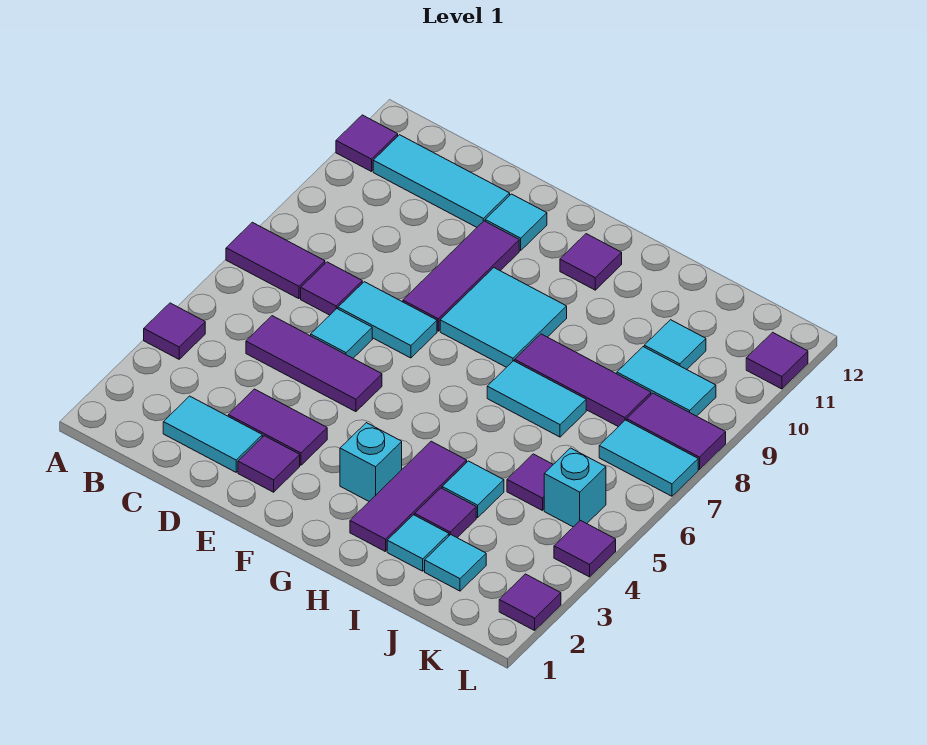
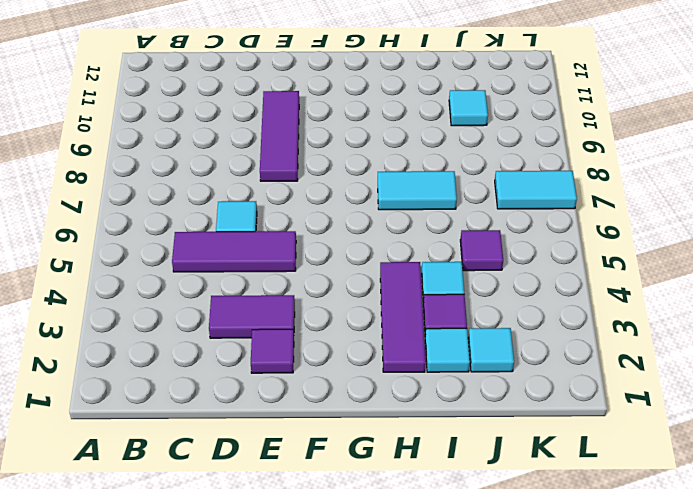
none -> purple 1x1 tile [144,303,205,359]
none -> purple 1x2 tile [226,222,325,299]
none -> purple 1x1 tile [336,115,398,172]
none -> cyan 1x3 tile [373,135,510,227]

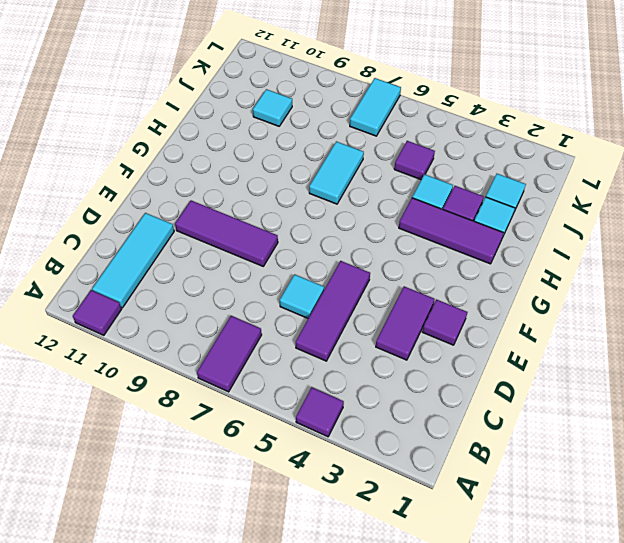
none -> cyan 1x2 tile [163,396,262,472]
none -> purple 1x1 tile [301,262,362,315]
none -> cyan 1x2 tile [338,282,437,358]
none -> cyan 1x1 tile [485,194,547,250]

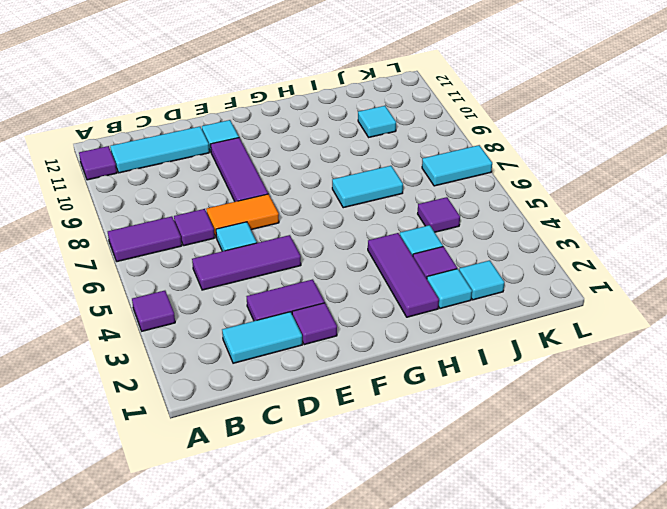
orange 1x2 tile [206,194,279,238] -> cyan 1x2 tile [338,282,437,358]
none -> cyan 2x2 tile [440,268,567,367]
none -> cyan 1x1 brick [340,423,402,501]
none -> purple 1x1 tile [560,234,622,290]
none -> purple 1x3 tile [515,334,651,427]

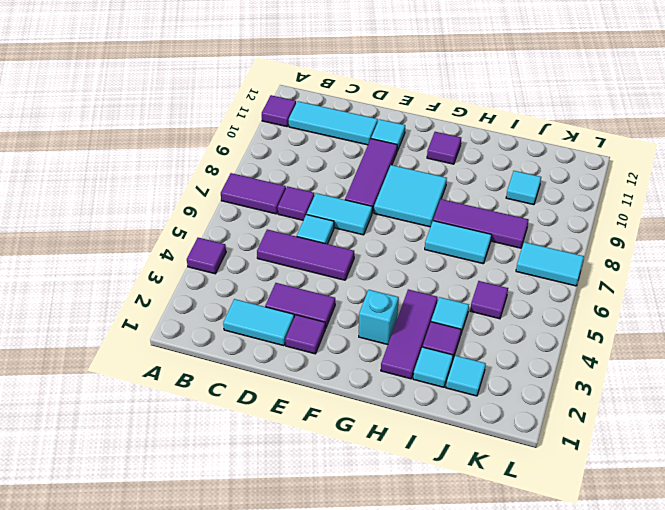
none -> cyan 1x2 tile [617,347,716,416]
none -> cyan 1x1 brick [544,448,606,527]
none -> purple 1x2 tile [627,393,726,470]
none -> purple 1x1 tile [499,574,561,631]

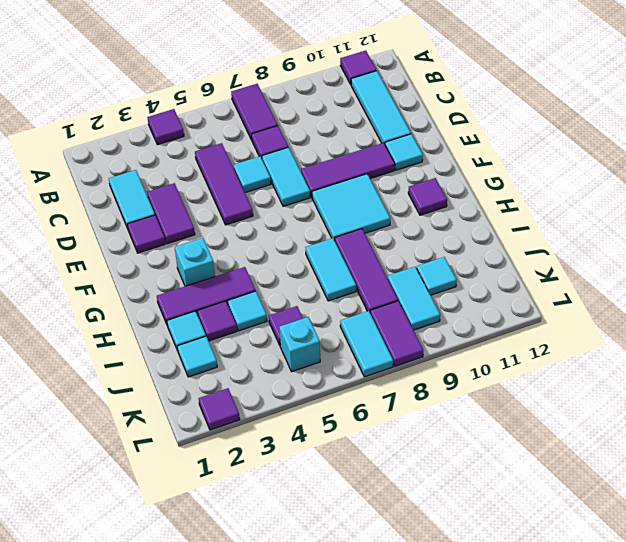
none -> purple 1x1 tile [554,520,616,577]
none -> purple 1x1 tile [746,332,808,389]

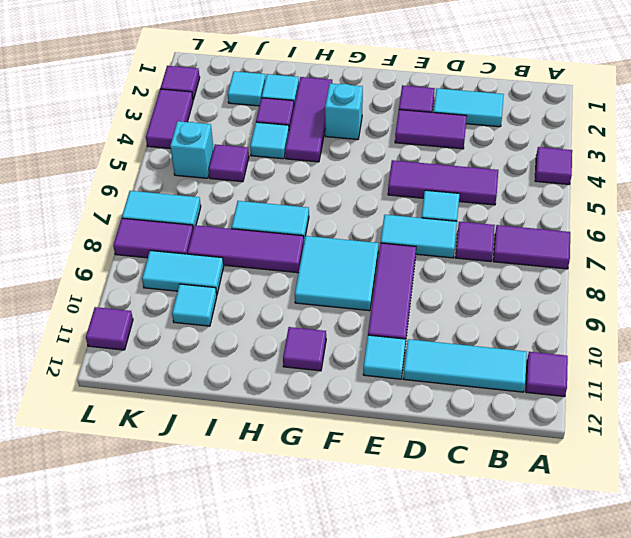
purple 1x2 tile [146,89,193,149] -> purple 1x1 tile [554,520,616,577]

